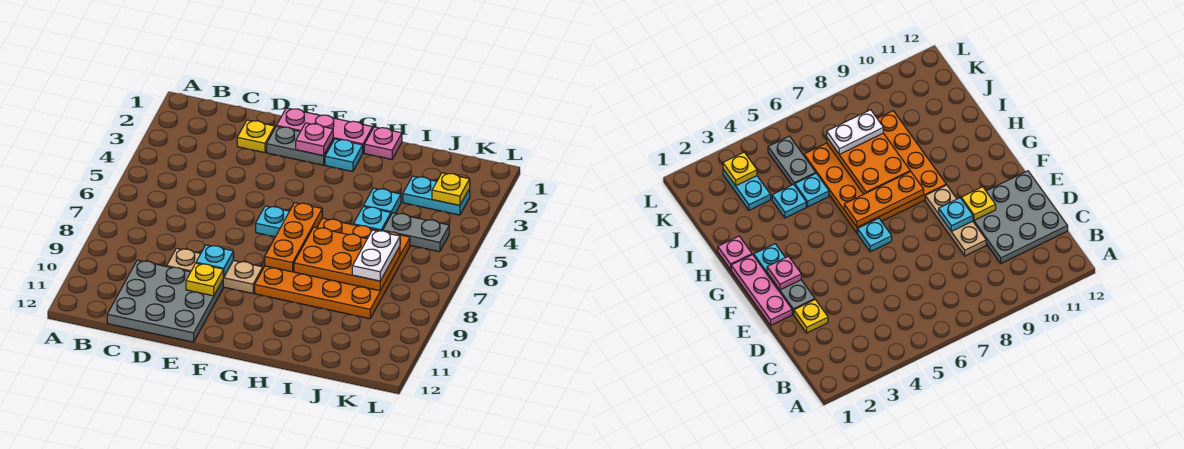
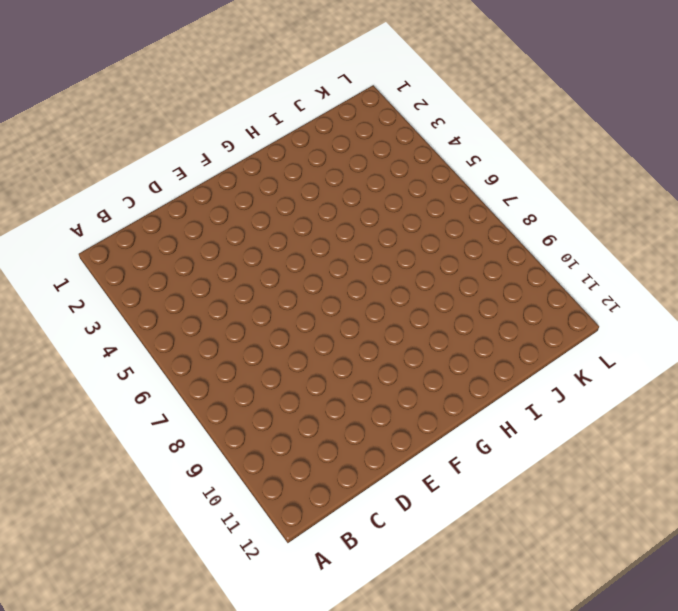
none -> grey 3x3 plate [107,260,223,342]
none -> yellow 1x1 plate [237,120,275,153]
none -> tan 1x3 plate [167,248,263,293]

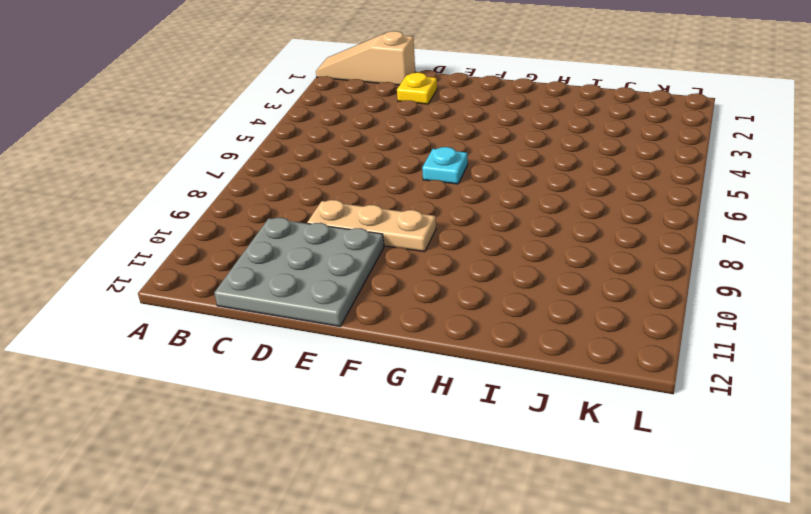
tan 1x3 slope [316,31,415,85] -> none
none -> pink 1x3 plate [277,108,373,152]
none -> grey 1x2 plate [267,126,333,165]
none -> cyan 1x1 plate [325,139,363,172]

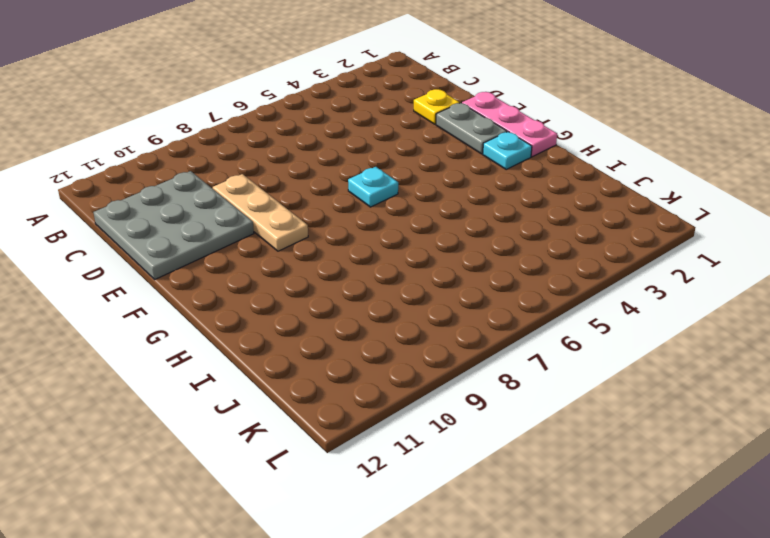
none -> orange 4x4 plate [255,218,410,319]
none -> pink 1x1 plate [364,127,402,159]
none -> cyan 1x1 plate [363,188,401,214]

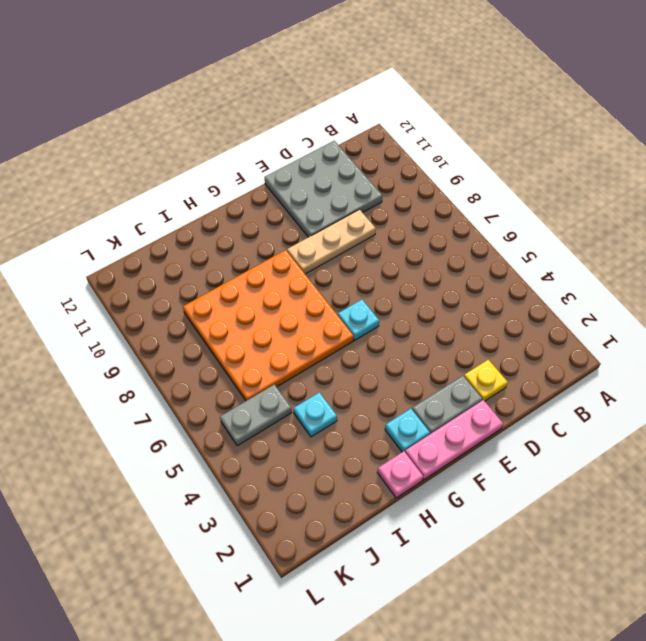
none -> cyan 1x1 plate [353,207,391,231]
none -> cyan 1x2 plate [403,176,470,215]
none -> cyan 1x1 plate [196,245,233,278]

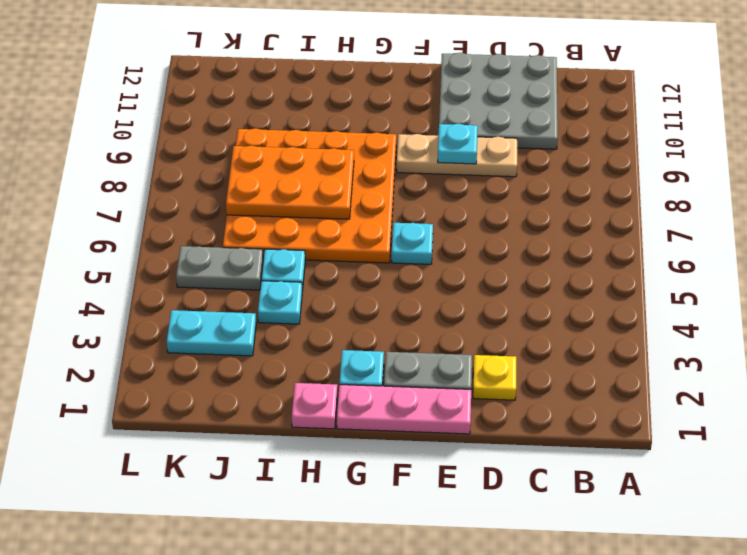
none -> yellow 1x1 plate [186,263,223,296]
none -> pink 1x1 plate [296,123,333,156]
none -> orange 1x3 plate [265,203,322,272]

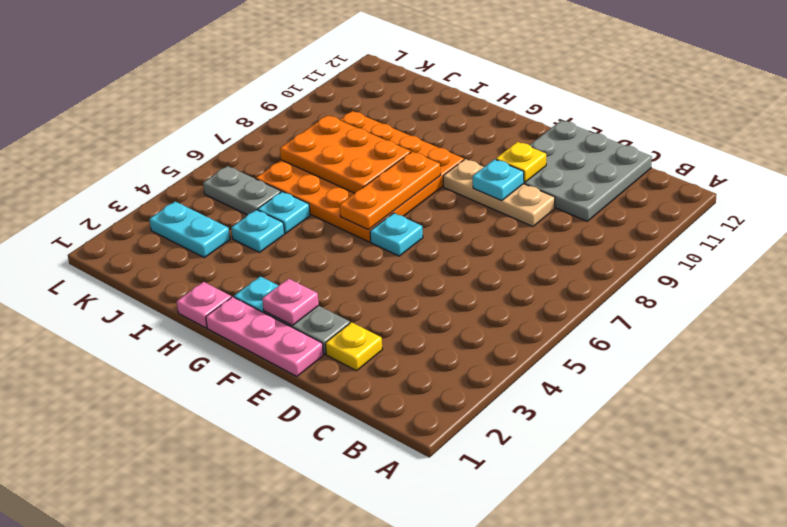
none -> yellow 1x1 plate [432,173,470,205]
none -> white 1x2 plate [352,230,400,281]

